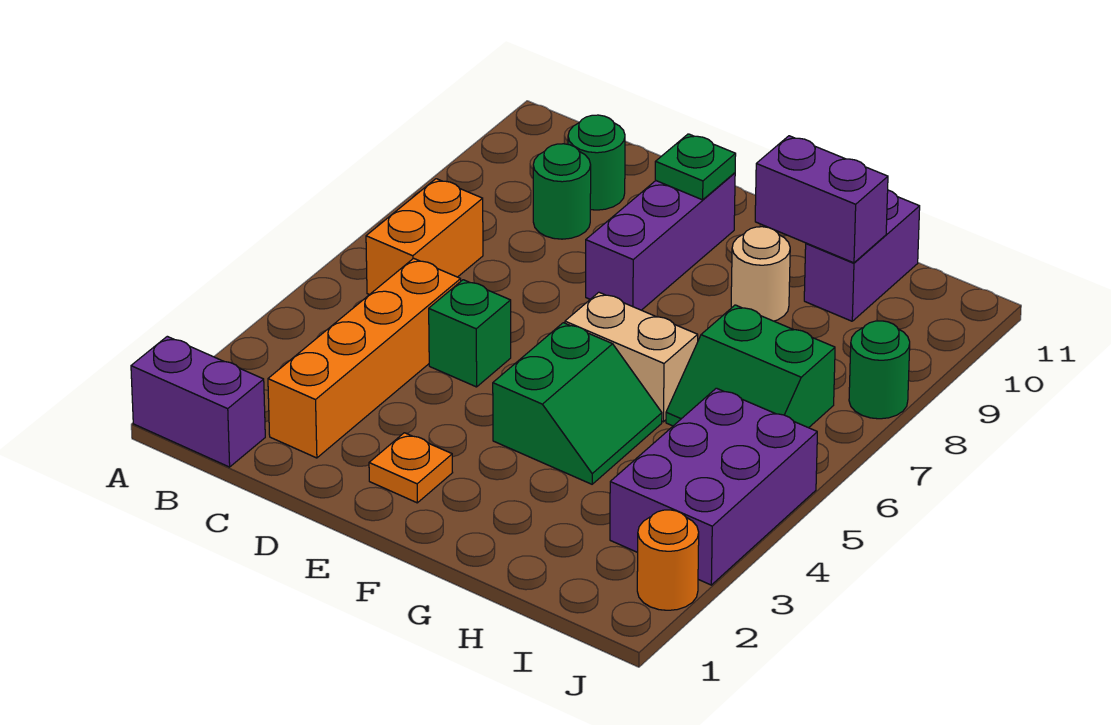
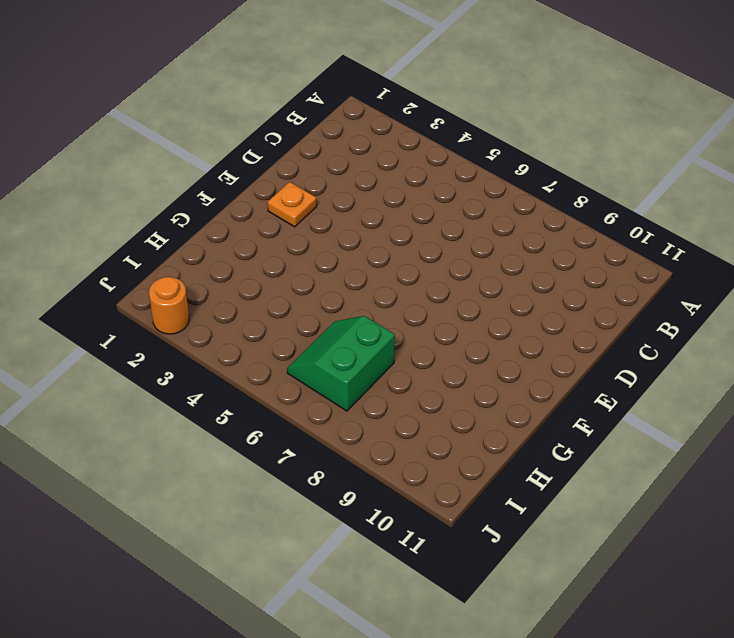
none -> purple 1x2 brick [131,336,265,467]
none -> orange 1x2 brick [366,179,483,295]
none -> orange 1x4 brick [268,258,461,458]

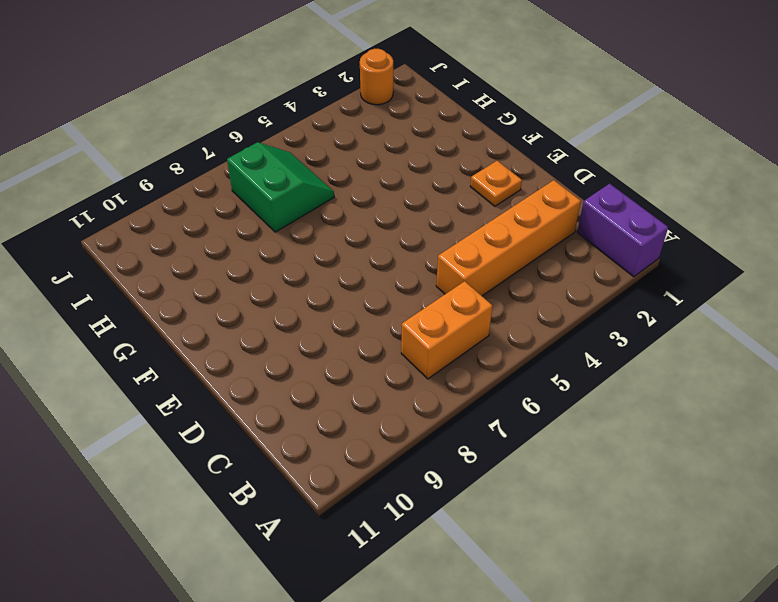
none -> green 1x1 round brick [533,144,591,239]
none -> green 1x1 round brick [568,115,625,210]
none -> green 1x1 brick [429,280,511,387]

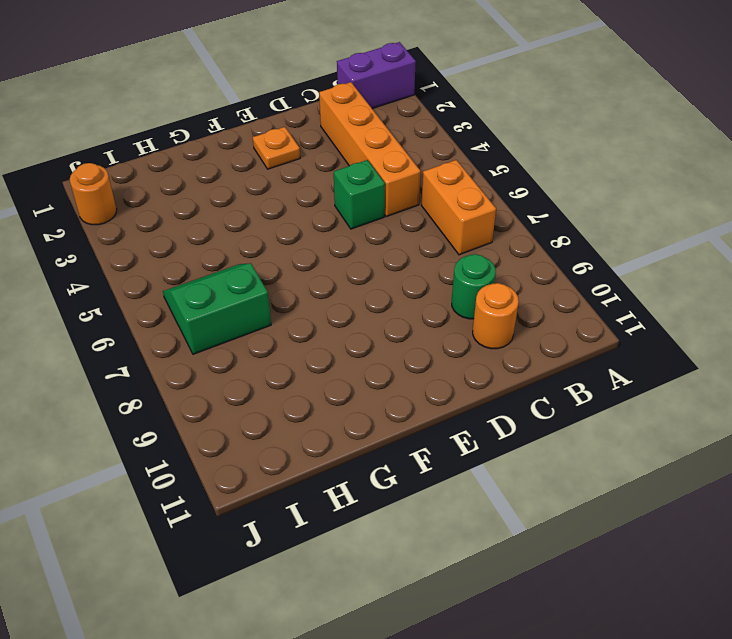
orange 1x1 round brick [473,283,519,349] -> green 1x1 round brick [568,115,625,210]
none -> purple 1x3 brick [586,173,735,310]
none -> green 2x2 slope [493,323,662,484]
none -> tan 1x2 brick [565,292,698,422]

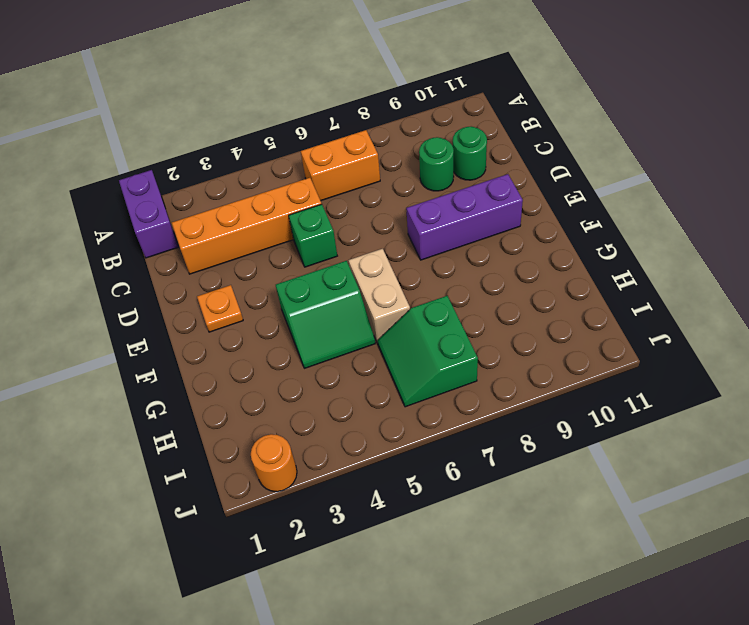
none -> tan 1x1 round brick [731,227,790,321]
none -> purple 1x2 brick [804,190,920,321]
none -> purple 2x3 brick [610,388,817,585]

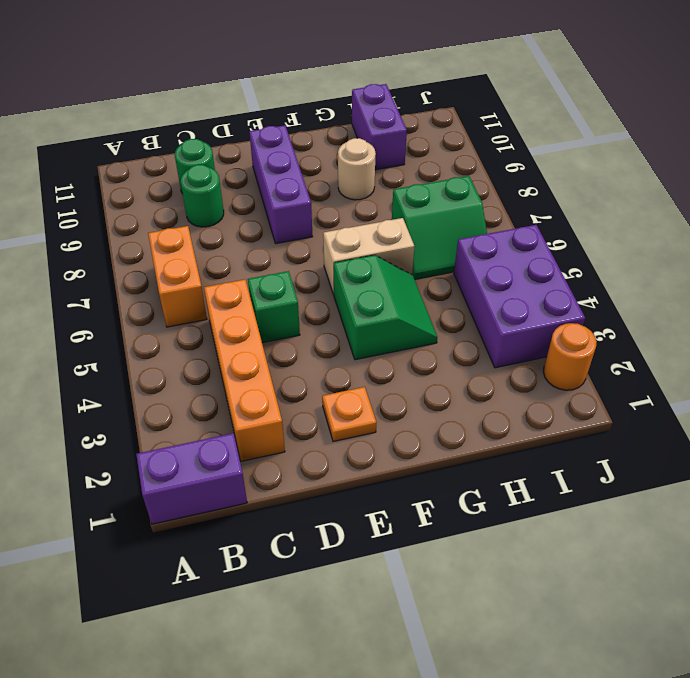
none -> green 1x1 round brick [849,321,910,419]
none -> green 1x1 plate [655,134,736,200]
none -> purple 1x2 brick [755,136,888,263]

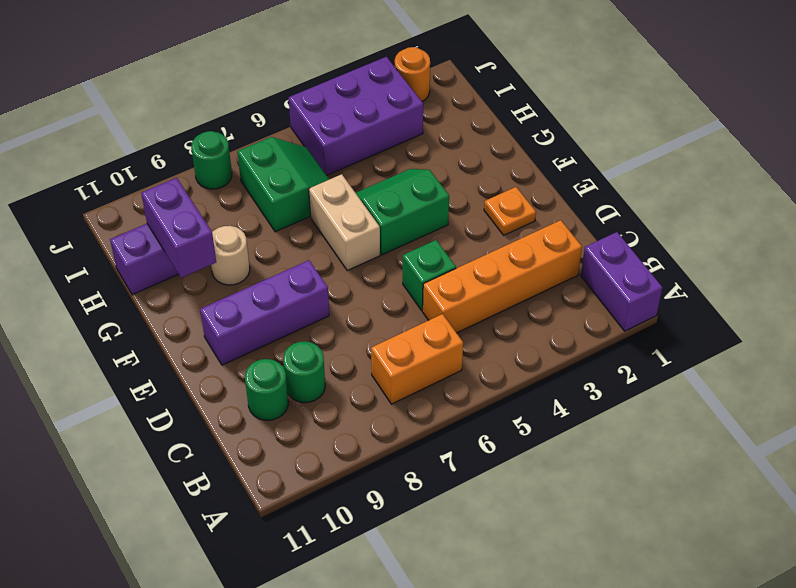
none -> green 1x1 plate [655,134,736,200]

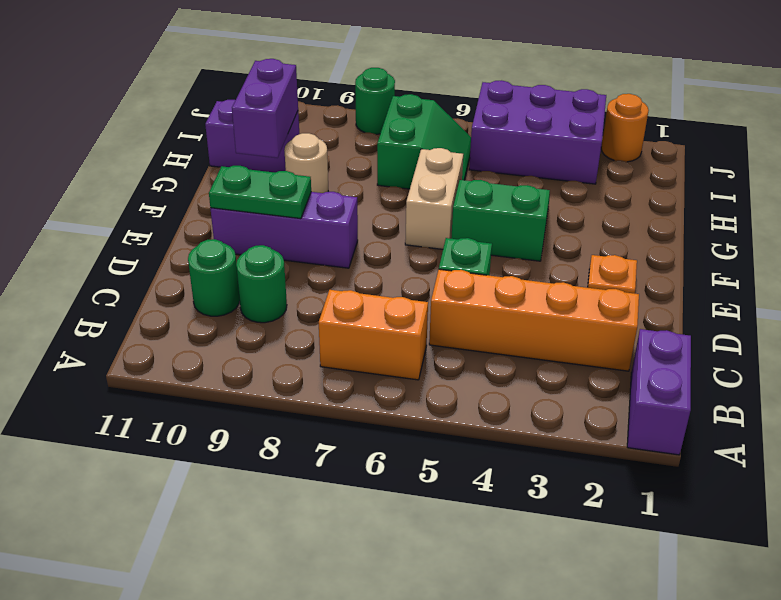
green 1x2 plate [209,166,311,219] -> green 1x1 plate [655,134,736,200]

